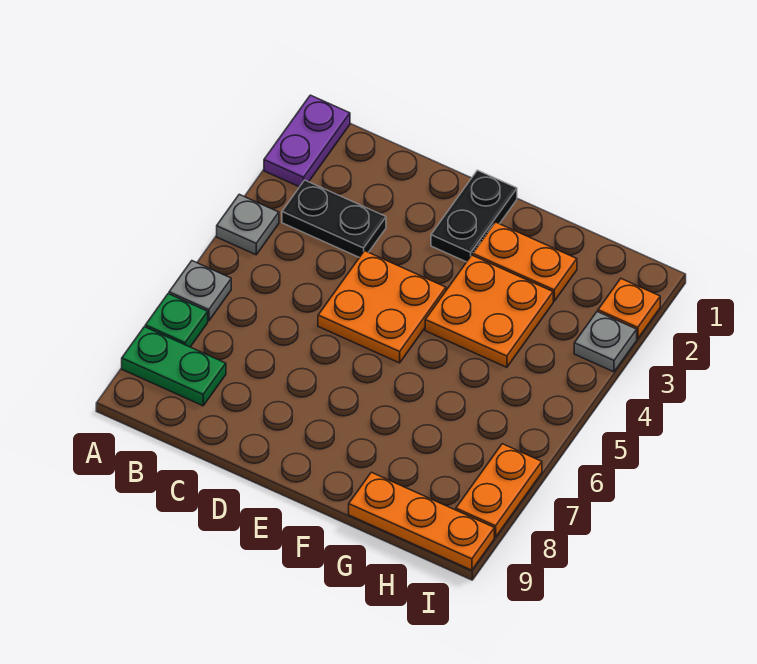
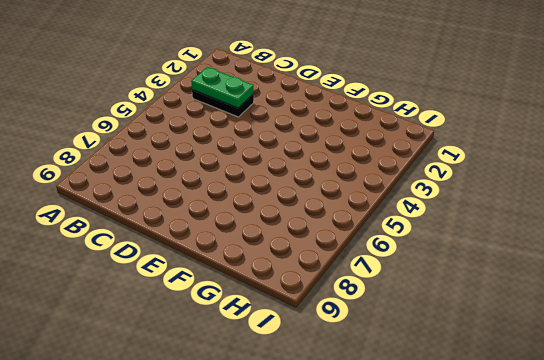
green 1x2 plate [191,67,253,108] -> green 1x2 plate moved to [122,327,226,406]
none -> purple 1x2 plate [264,95,350,187]
none -> grey 1x1 plate [217,194,279,255]
none -> grey 1x1 plate [169,261,231,321]

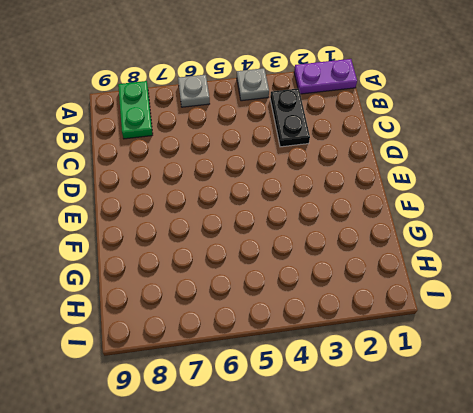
none -> green 1x1 plate [145,294,208,347]
none -> orange 2x2 plate [318,251,446,363]
none -> black 1x2 plate [431,170,517,262]

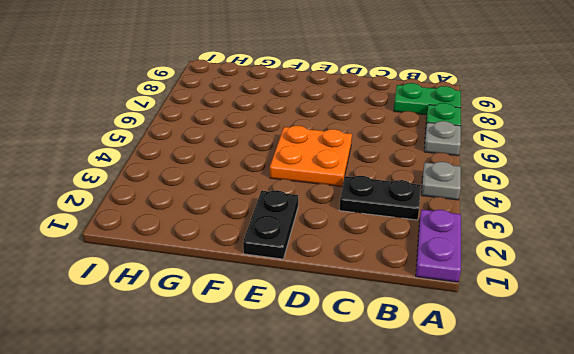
none -> orange 1x2 plate [473,222,577,301]
none -> orange 2x2 plate [425,255,553,367]
none -> orange 1x3 plate [349,472,494,570]

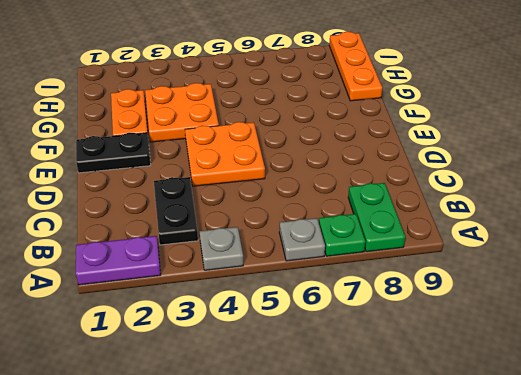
none -> orange 1x1 plate [598,279,660,339]
none -> grey 1x1 plate [574,312,637,372]
none -> orange 1x2 plate [456,444,542,537]

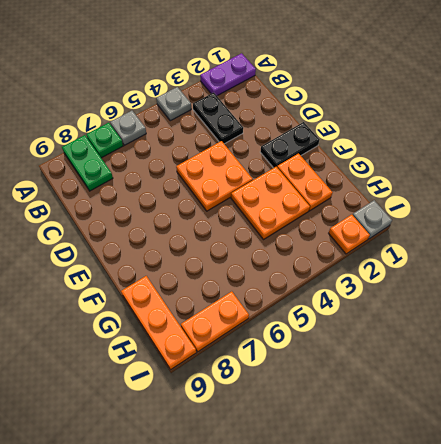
grey 1x1 plate [353,200,392,239] -> grey 1x1 plate moved to [574,312,637,372]

